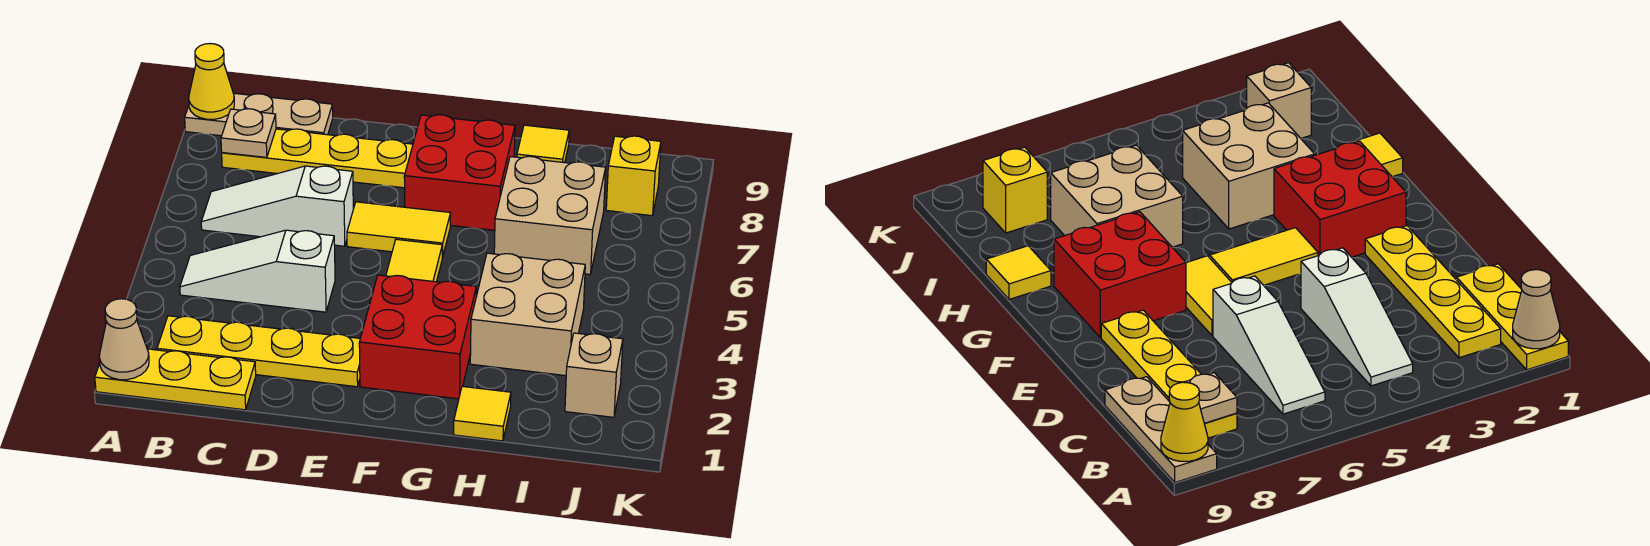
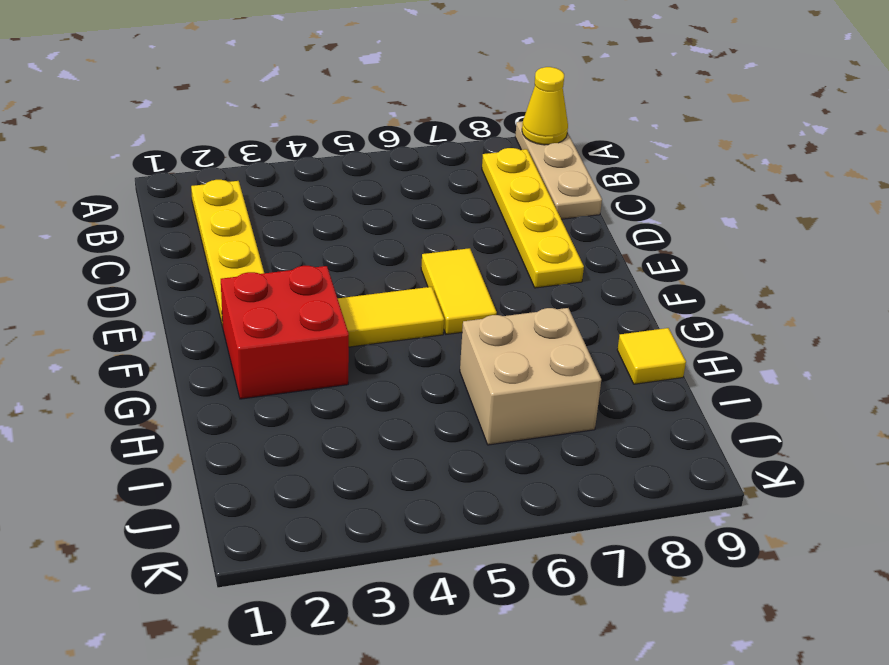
none -> yellow 1x3 plate [95,349,256,410]
none -> white 1x3 slope [180,230,335,312]
none -> white 1x3 slope [201,166,353,246]

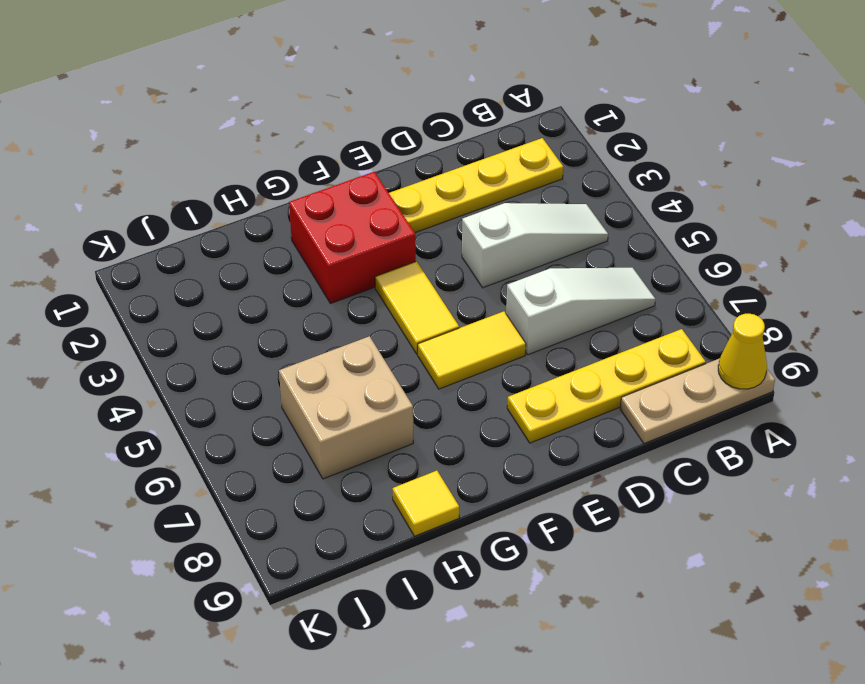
none -> yellow 1x3 plate [95,349,256,410]
none -> red 2x2 brick [404,115,515,230]
none -> yellow 1x1 tile [454,386,511,441]

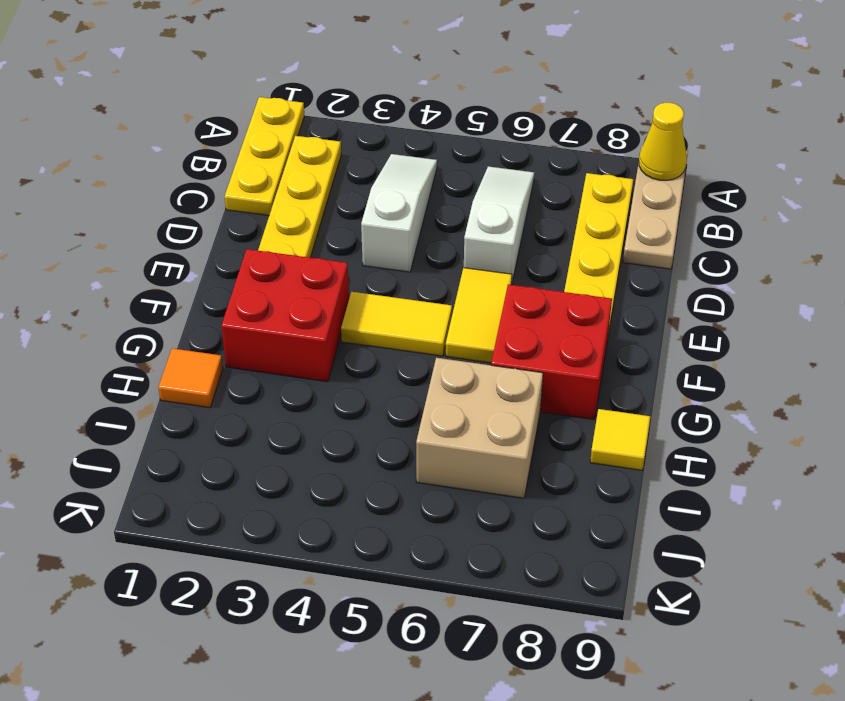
orange 1x1 tile [158,348,223,408] -> yellow 1x1 tile [454,386,511,441]
none -> tan 2x2 brick [470,253,585,376]
none -> tan 1x1 brick [565,333,623,417]
none -> yellow 1x1 brick [606,136,661,216]

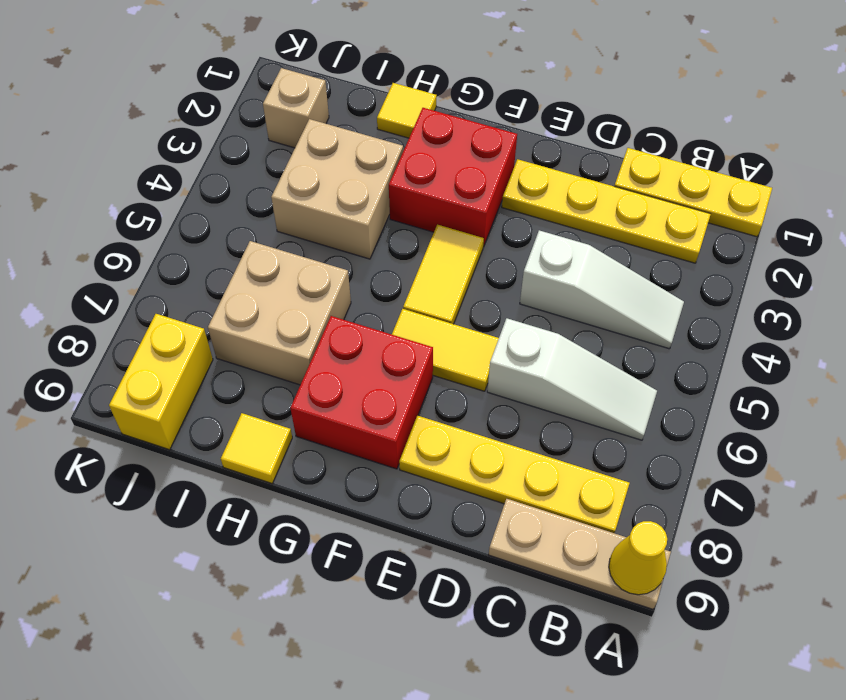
yellow 1x2 brick [109,314,213,450] -> yellow 1x1 brick [606,136,661,216]
none -> tan 1x1 cone [99,299,149,380]
none -> tan 1x1 plate [221,109,276,157]

